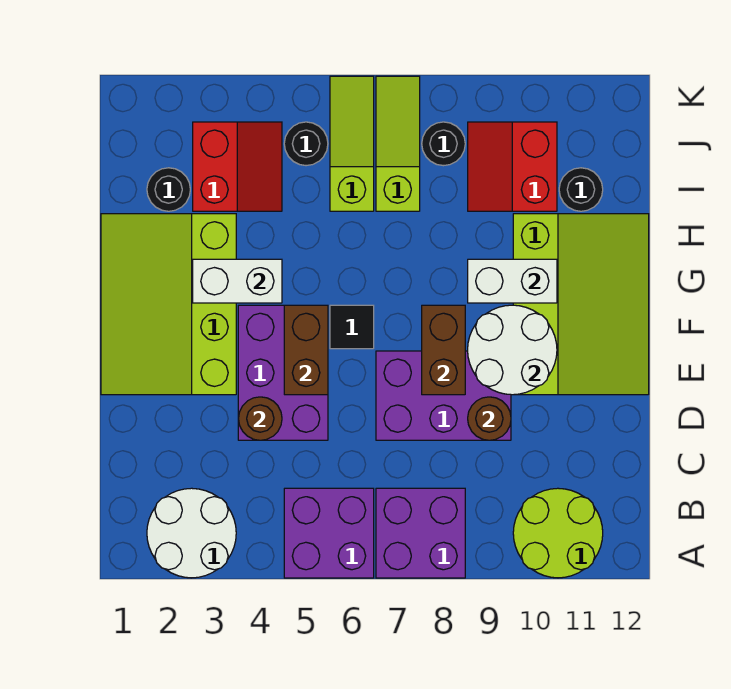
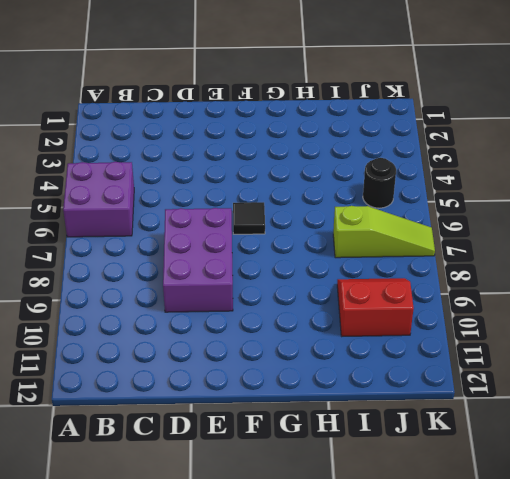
none -> white 2x2 round brick [147,488,236,578]
none -> purple 2x2 brick [376,488,465,578]
none -> lime 2x2 round brick [513,488,603,578]

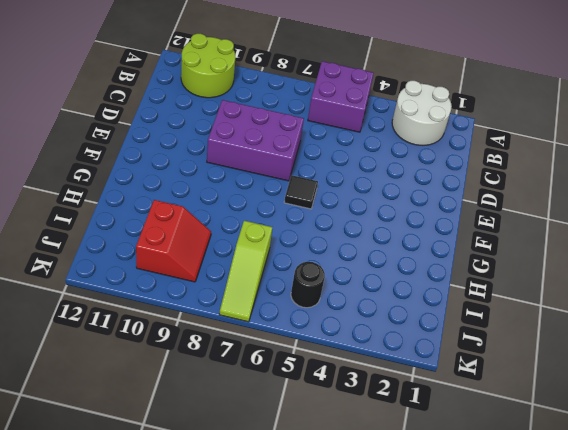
none -> purple 2x2 brick [376,488,465,578]
none -> purple 2x3 brick [238,305,328,440]
none -> lime 3x4 slope [101,214,236,395]

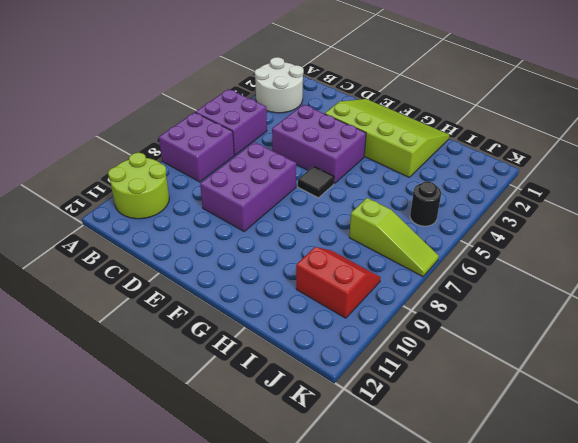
none -> lime 3x4 slope [513,214,649,395]
none -> black 1x1 round brick [147,168,190,211]
none -> red 2x2 slope [193,122,282,211]

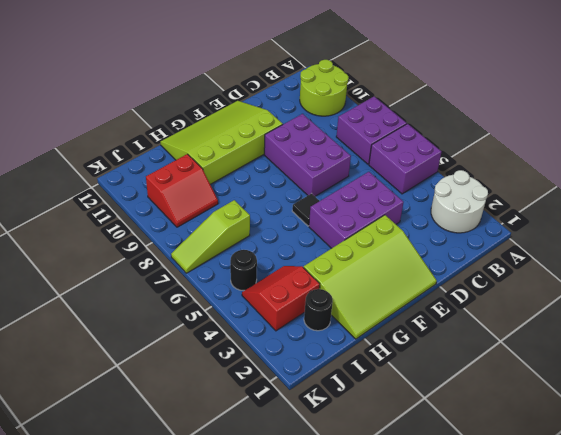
none -> lime 1x3 slope [330,76,374,211]
none -> black 1x1 round brick [559,168,603,211]
none -> black 1x1 round brick [422,122,465,166]

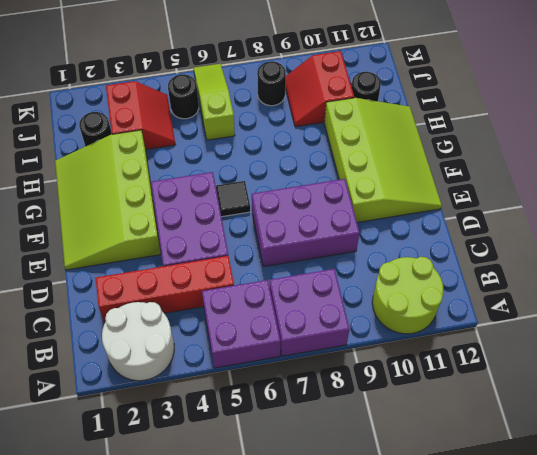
red 1x4 brick [95,256,234,323] -> none
none -> lime 1x3 slope [376,76,420,211]
none -> brown 1x1 round brick [239,397,282,440]
none -> brown 1x1 round brick [468,397,511,440]

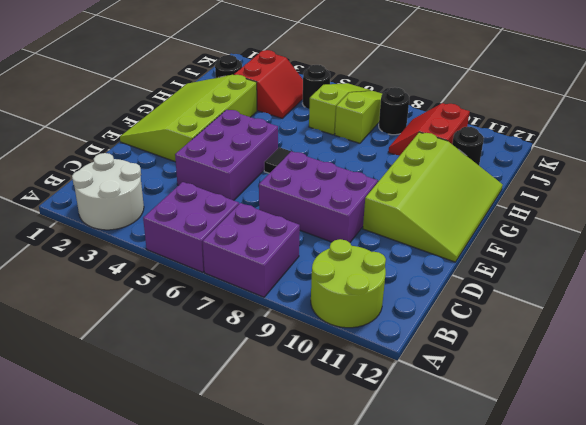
none -> brown 1x1 round brick [239,397,282,440]
none -> brown 1x1 round brick [468,397,511,440]
none -> brown 1x2 brick [284,305,328,395]

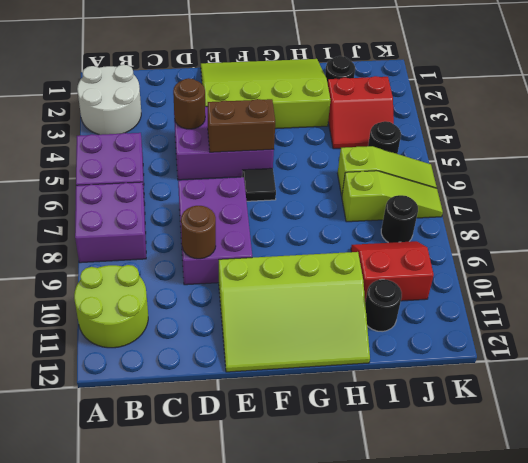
none -> brown 1x2 brick [422,305,465,395]
none -> white 2x2 round brick [468,305,557,395]
none -> white 1x2 brick [193,259,282,303]

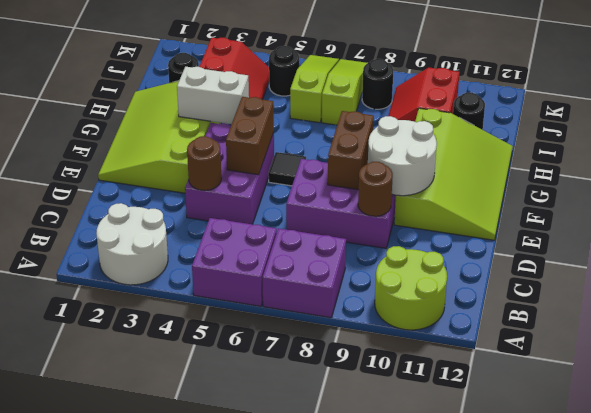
none -> white 1x2 brick [468,259,557,303]

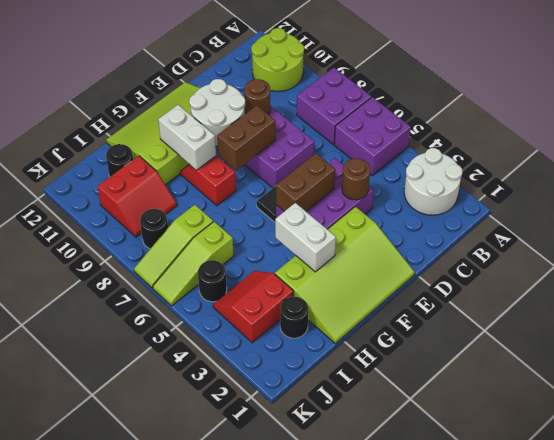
red 1x2 slope [180,156,236,206] -> none

